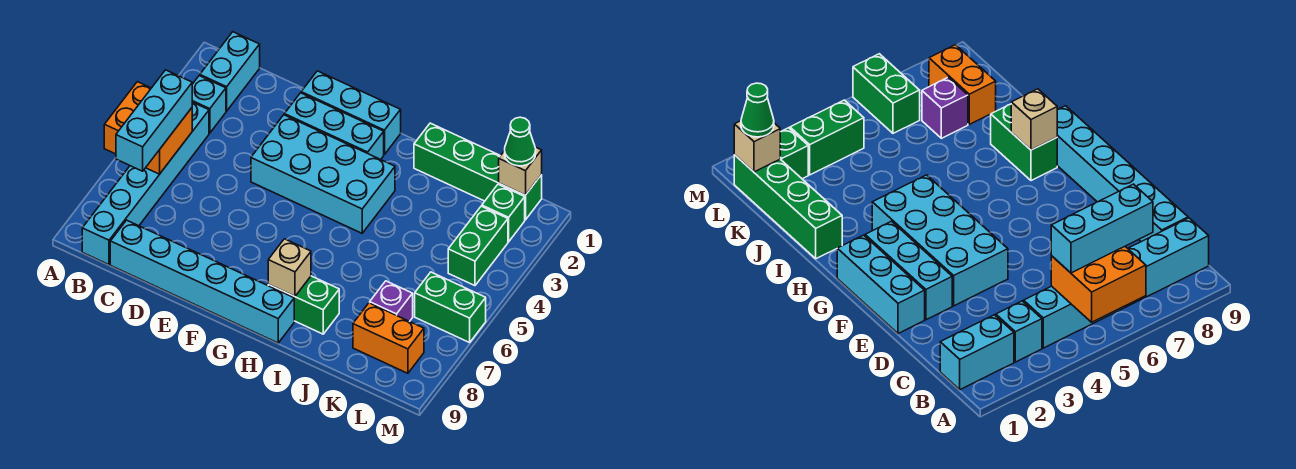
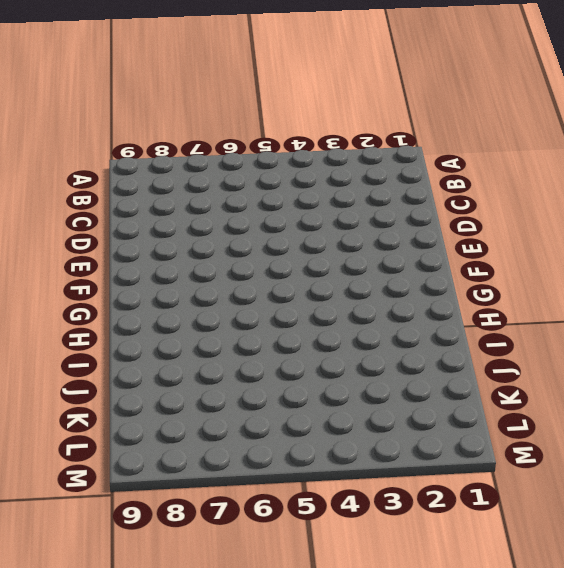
none -> cyan 1x2 brick [200,32,260,111]
none -> cyan 1x1 brick [192,76,226,133]
none -> cyan 1x6 brick [82,102,209,265]

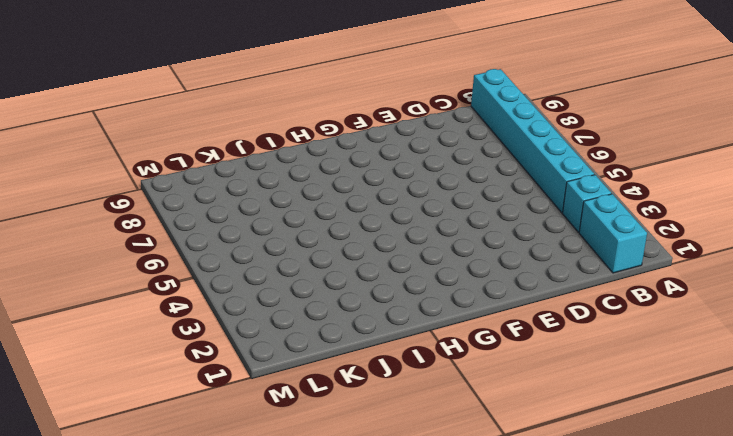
none -> cyan 1x6 brick [110,220,294,343]
none -> cyan 1x3 brick [301,71,401,155]
none -> cyan 1x3 brick [284,93,384,160]

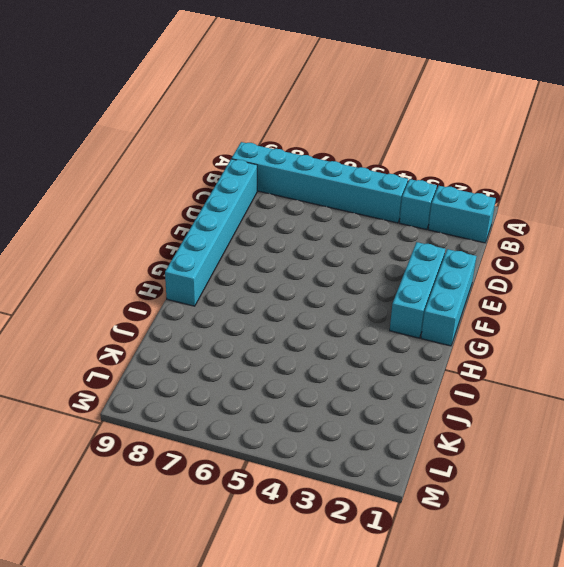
none -> cyan 2x4 brick [251,115,395,233]
none -> green 1x2 brick [268,276,339,334]
none -> green 1x4 brick [414,123,542,220]

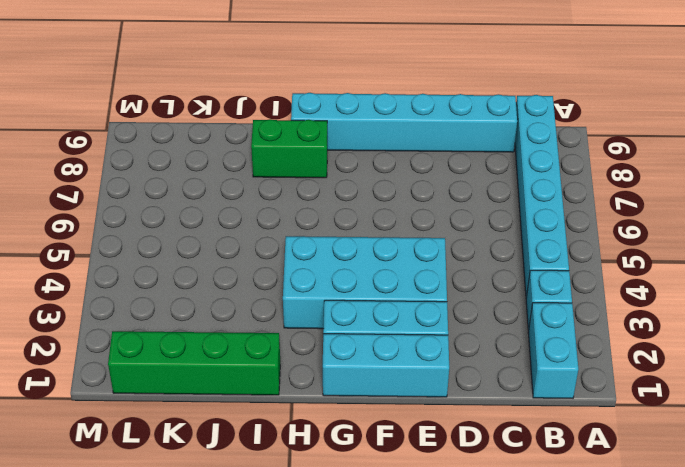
none -> purple 1x1 brick [370,281,413,322]
none -> orange 1x2 brick [353,303,424,373]
none -> green 1x1 brick [482,184,525,242]

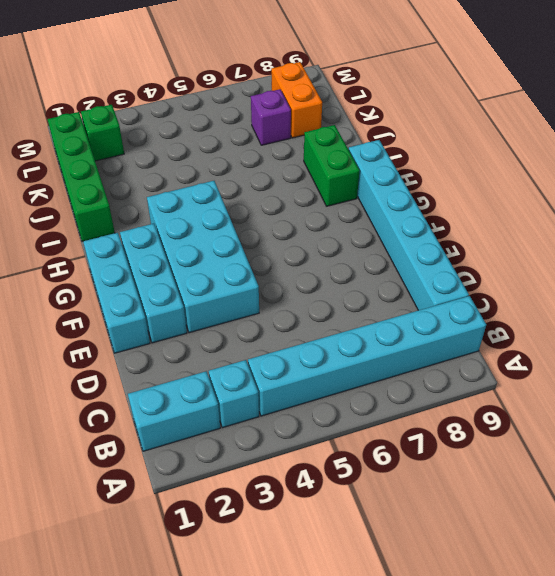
none -> green 1x2 brick [448,206,508,286]
none -> green 1x2 brick [415,272,486,343]
none -> orange 2x2 brick [104,82,192,174]

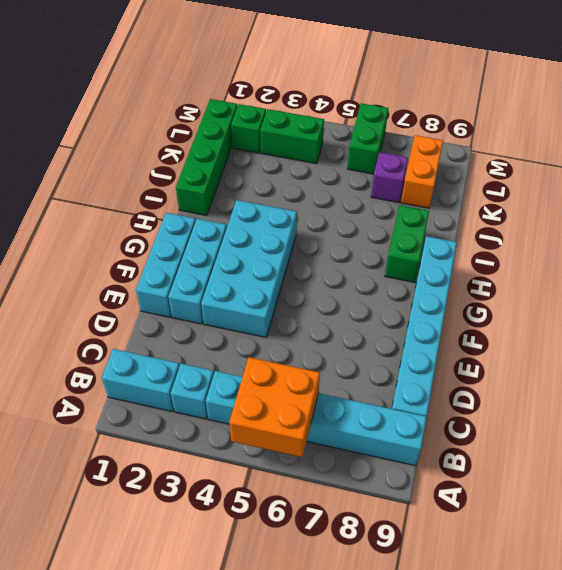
none -> tan 1x1 brick [268,239,311,296]
none -> tan 1x1 brick [499,147,542,195]
none -> cyan 1x3 brick [116,70,192,171]

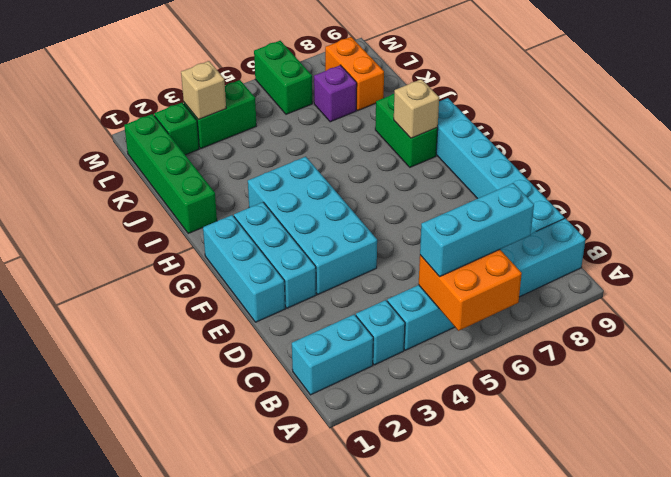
tan 1x1 brick [181,61,226,119] -> tan 1x1 brick moved to [499,147,542,195]
none -> green 1x1 cone [505,117,536,166]

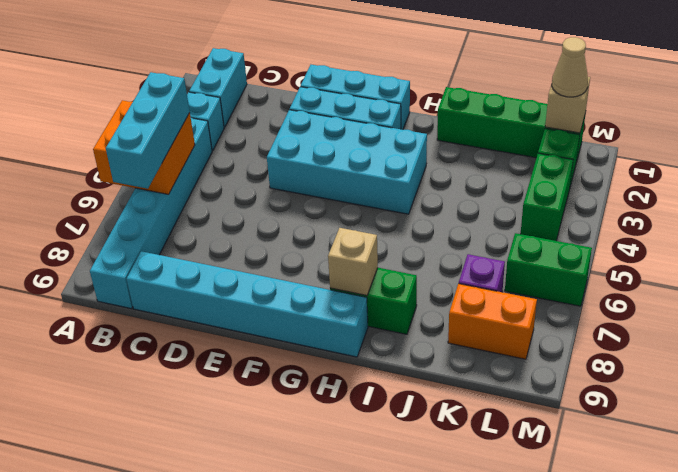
tan 1x1 cone [552,37,588,97] -> green 1x1 cone [505,117,536,166]

